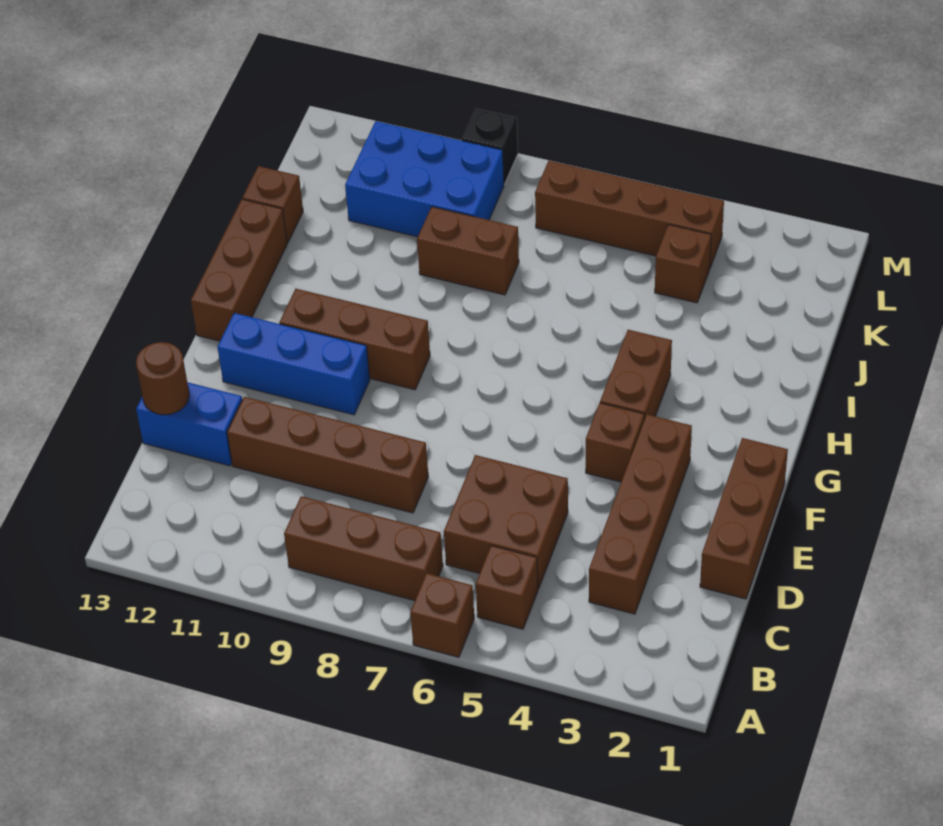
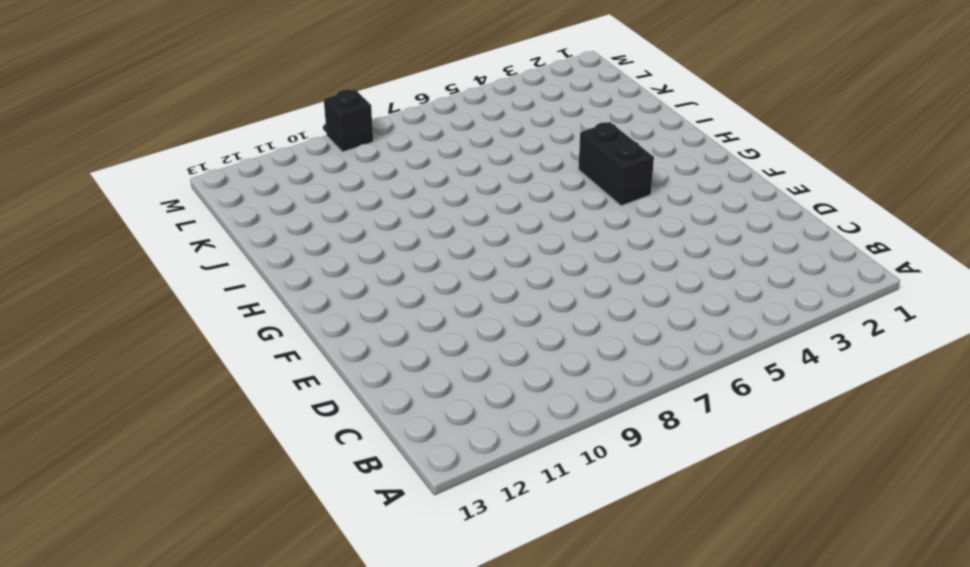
black 1x2 brick [578,122,654,206] -> brown 1x2 brick [600,330,672,420]
none -> brown 1x1 brick [410,573,474,657]
none -> brown 1x1 brick [476,546,538,629]
none -> brown 1x3 brick [284,496,443,601]

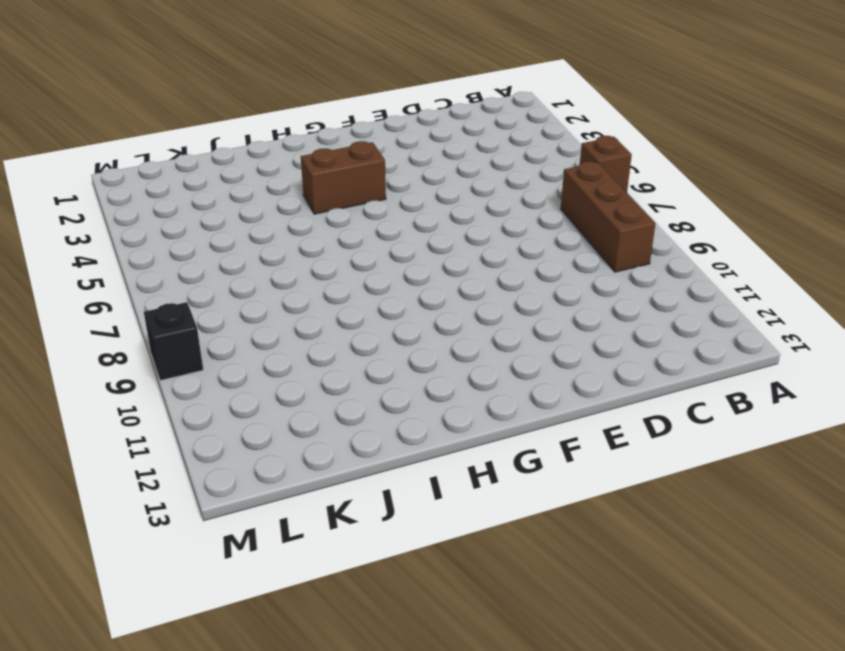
none -> brown 1x1 brick [476,546,538,629]
none -> brown 1x4 brick [589,415,692,614]
none -> brown 2x2 brick [444,455,568,589]

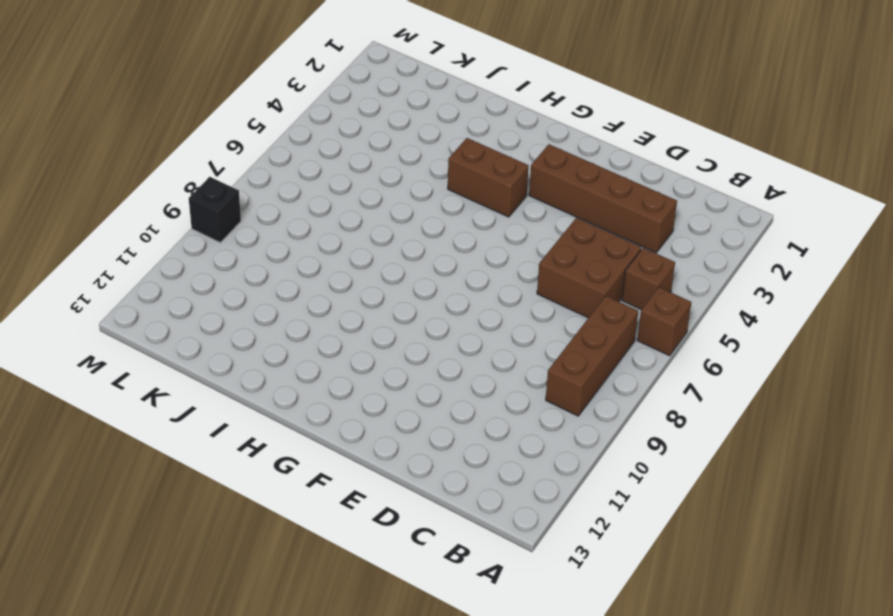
none -> brown 1x3 brick [700,438,788,599]
none -> brown 1x4 brick [227,397,428,513]
none -> blue 1x2 brick [136,382,242,466]

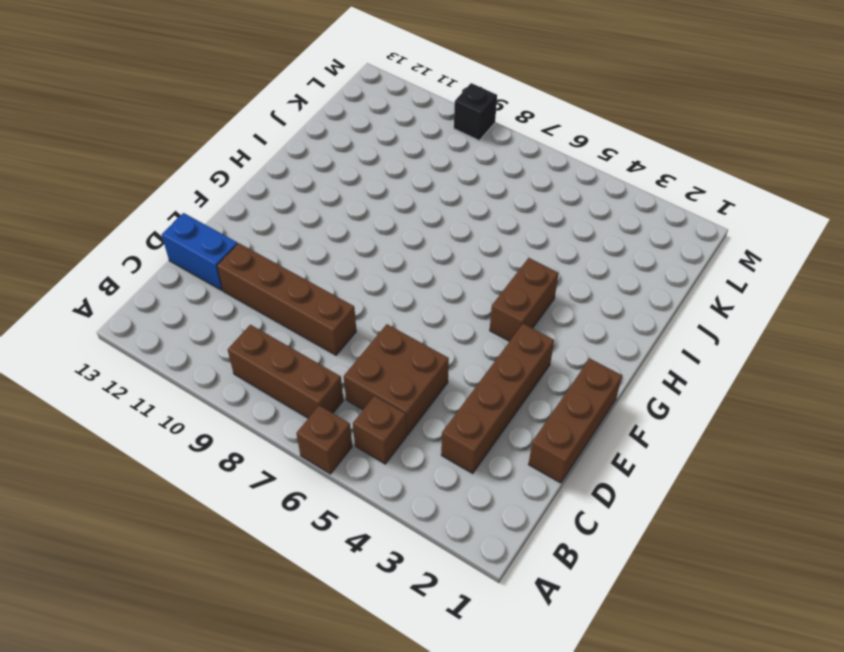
none -> brown 1x1 brick [586,403,644,482]
none -> blue 1x3 brick [217,313,370,415]
none -> brown 1x3 brick [279,289,430,390]

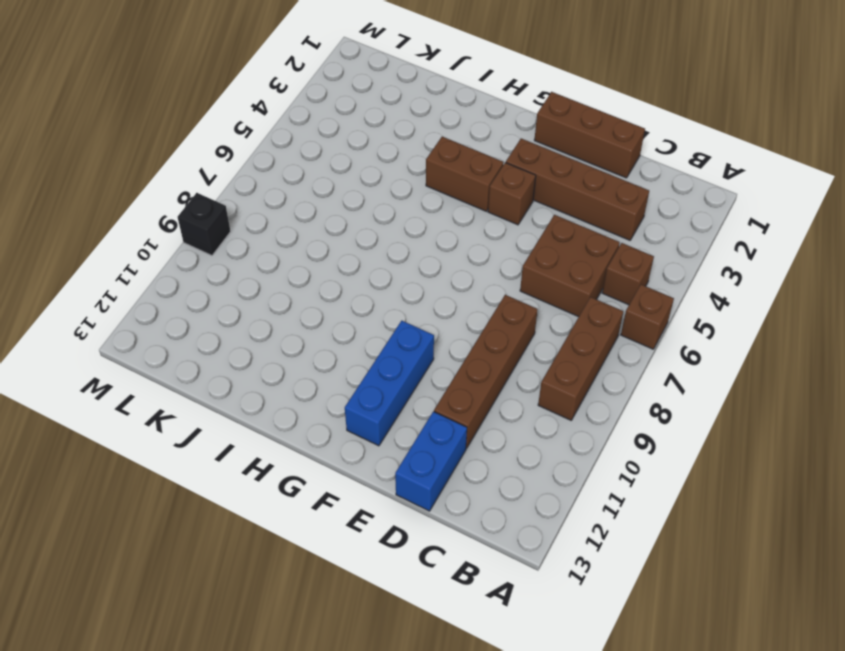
none -> brown 1x3 brick [279,289,430,390]
none -> brown 1x3 brick [191,199,287,341]
none -> brown 1x2 brick [417,207,519,295]

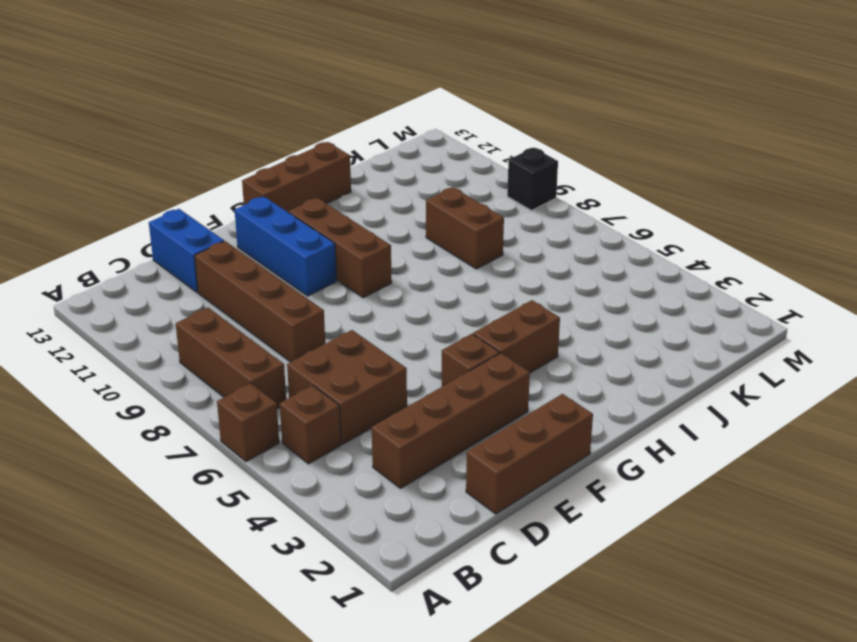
none -> brown 1x1 brick [243,166,303,243]
none -> brown 1x1 brick [655,225,711,303]
none -> blue 2x3 brick [345,121,504,237]

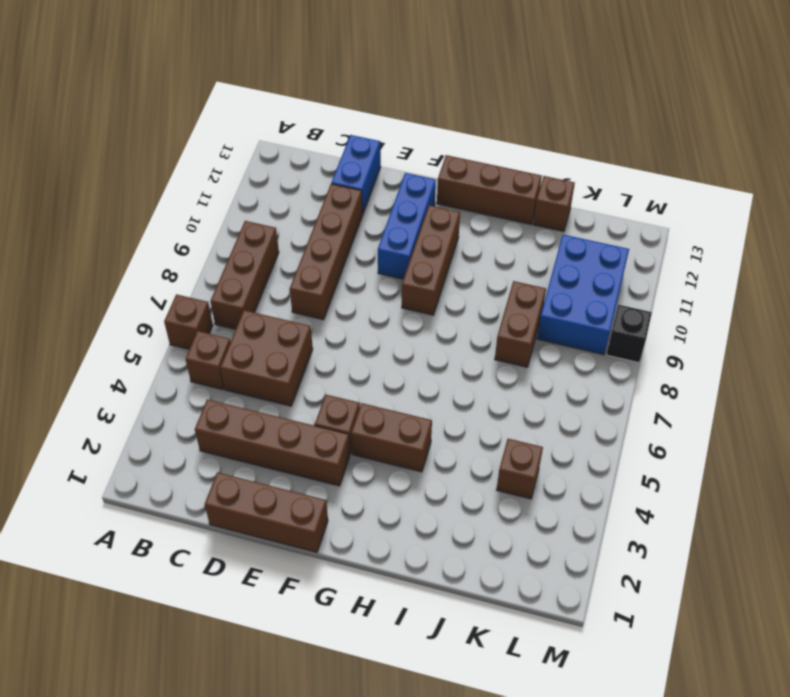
none -> brown 1x4 brick [535,161,724,267]
none -> brown 1x1 round brick [136,342,189,415]

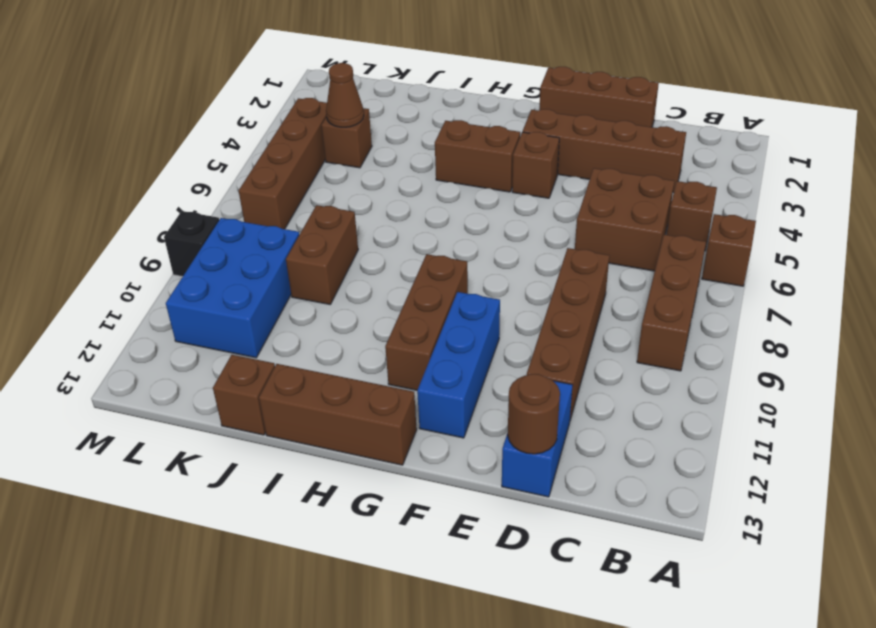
brown 1x1 cone [326,63,364,127] -> none

